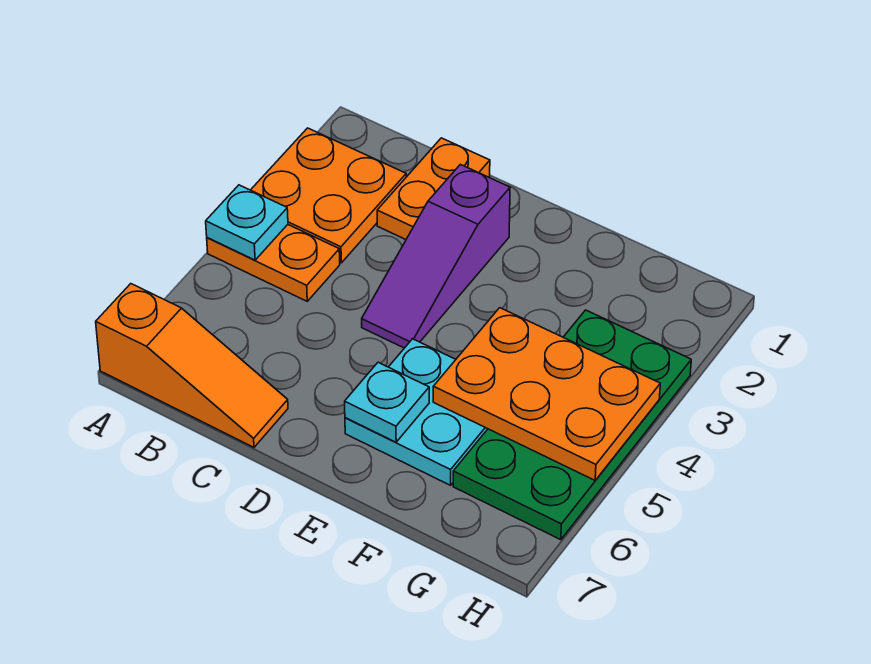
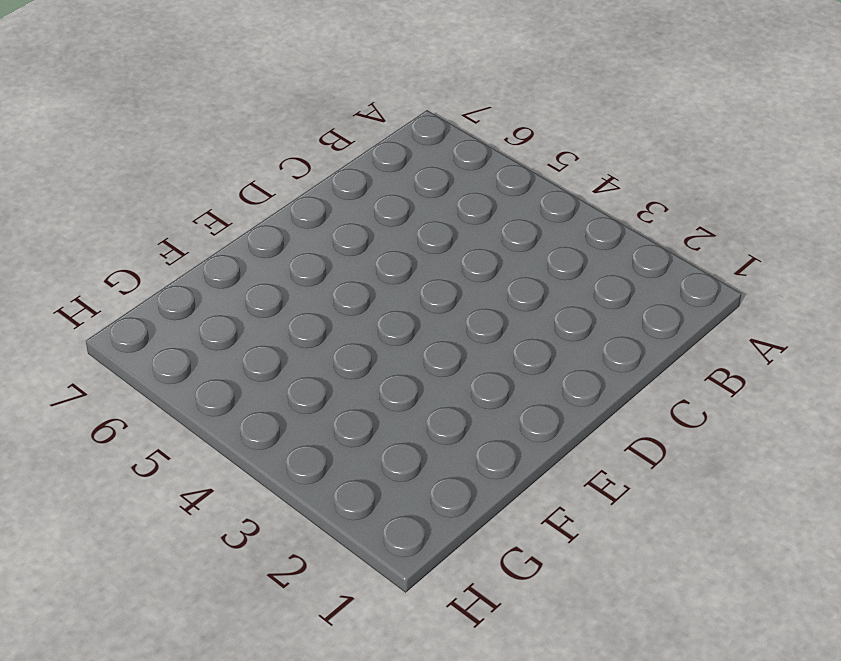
none -> orange 2x2 plate [251,128,406,263]
none -> orange 1x2 plate [207,225,340,301]

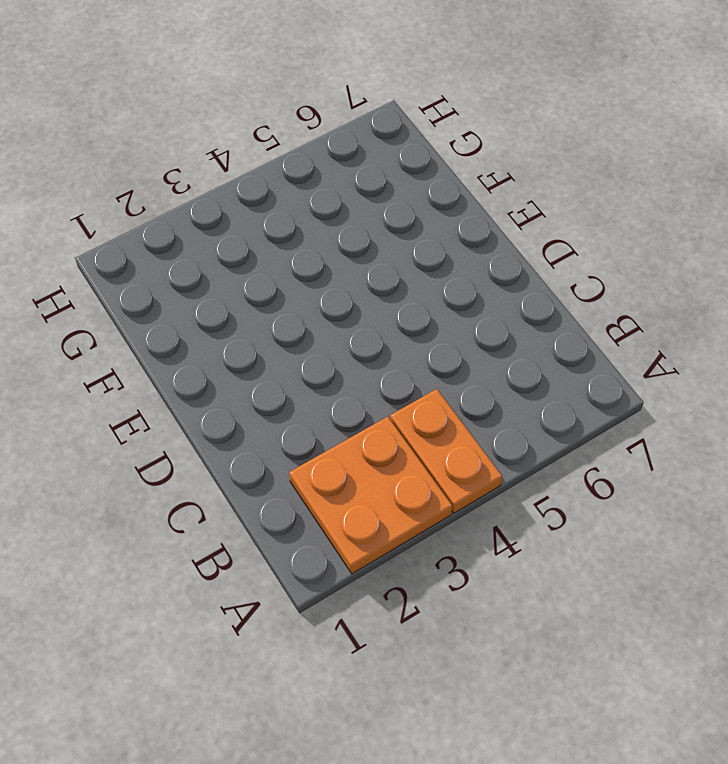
none -> orange 1x3 slope [96,284,288,447]
none -> orange 1x2 plate [377,138,490,239]

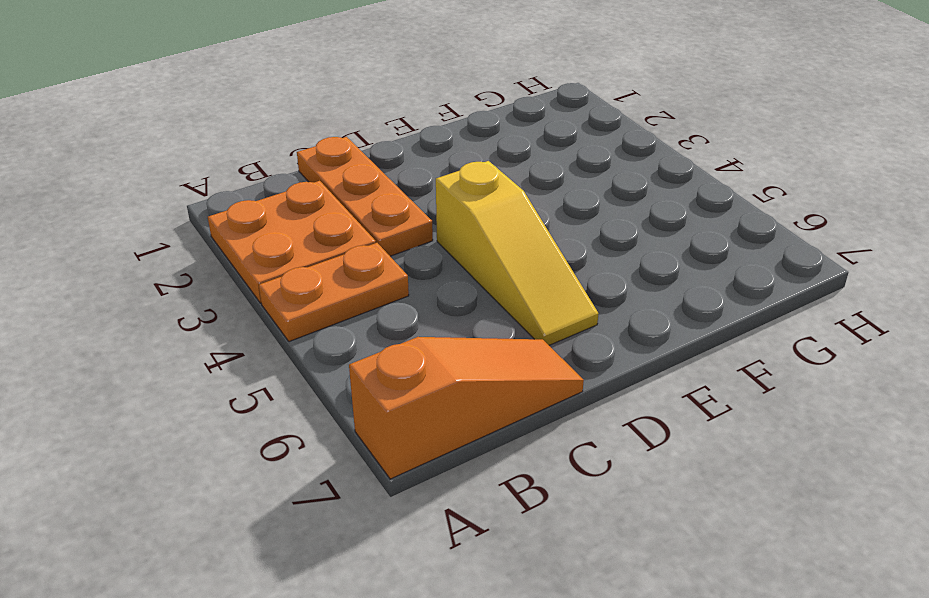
orange 1x3 plate [297,137,433,256] -> orange 1x2 plate [377,138,490,239]
yellow 1x3 slope [436,161,599,345] -> purple 1x3 slope [362,164,510,348]
none -> cyan 2x2 plate [345,339,487,485]
none -> green 2x4 plate [453,310,691,540]

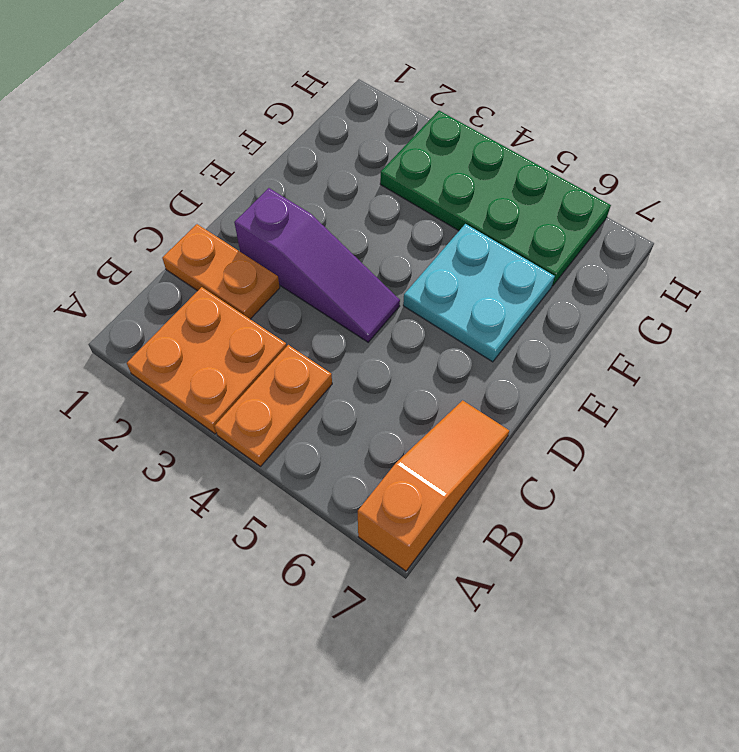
none -> cyan 1x1 plate [206,185,288,260]
none -> cyan 1x1 plate [345,362,429,442]

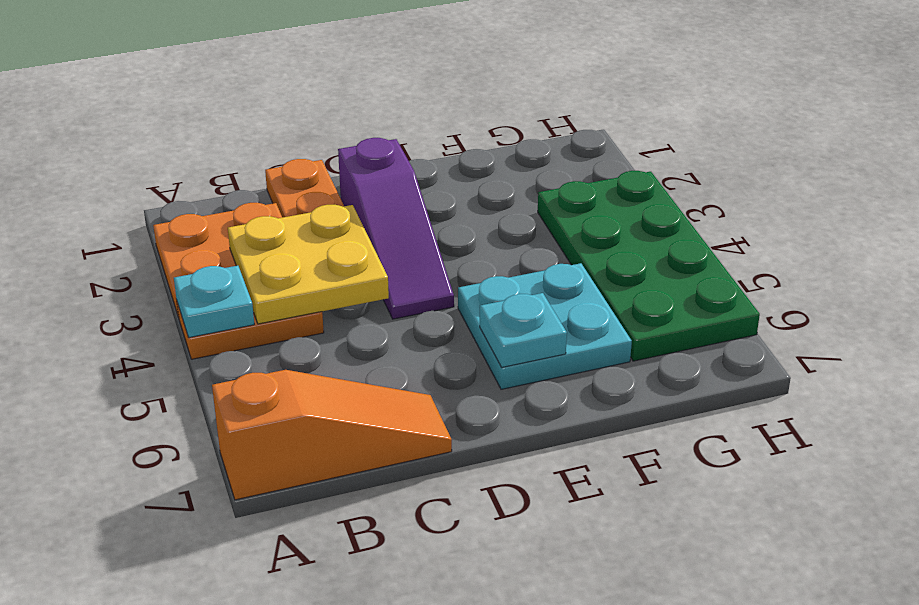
yellow 2x2 plate [228,205,389,324] -> none
none -> orange 2x3 plate [433,308,660,480]

